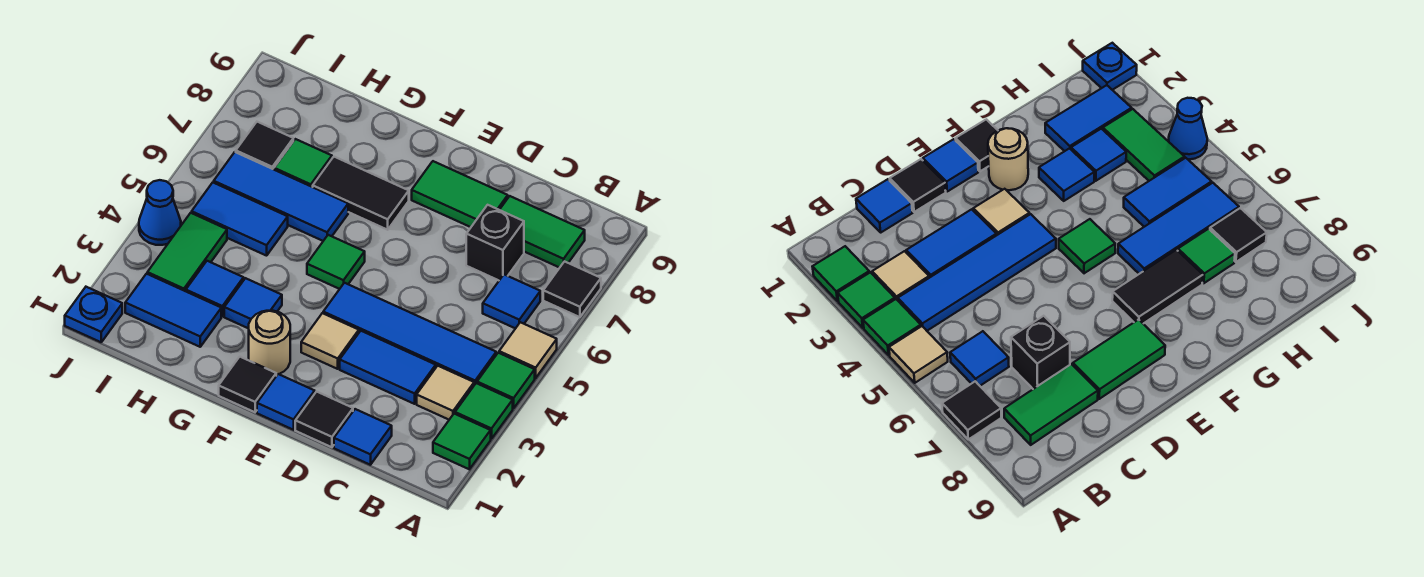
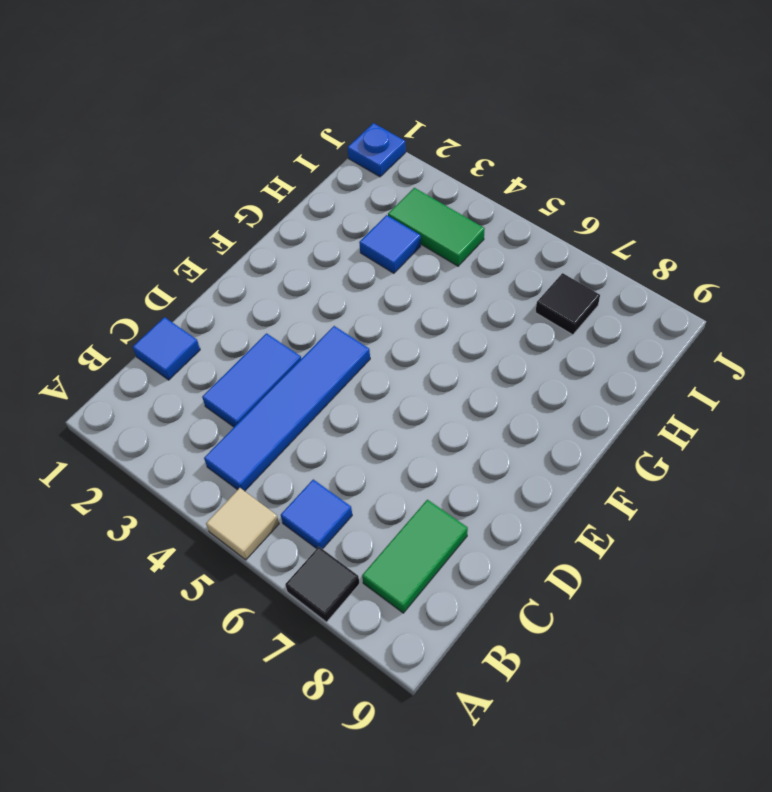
none -> green 1x1 tile [433,414,491,469]
none -> green 1x1 tile [455,383,513,439]
none -> green 1x1 tile [477,353,535,408]
none -> tan 1x1 tile [417,366,474,420]

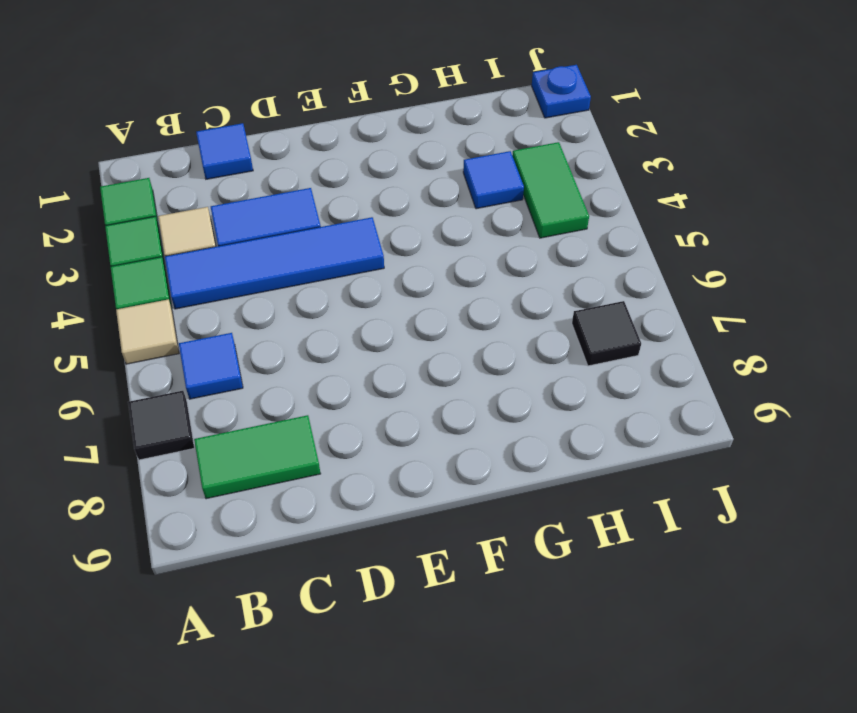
none -> black 1x1 brick [466,205,524,280]
none -> black 1x1 tile [295,392,353,447]
none -> green 1x2 tile [412,161,508,227]
none -> blue 1x1 tile [257,374,315,430]

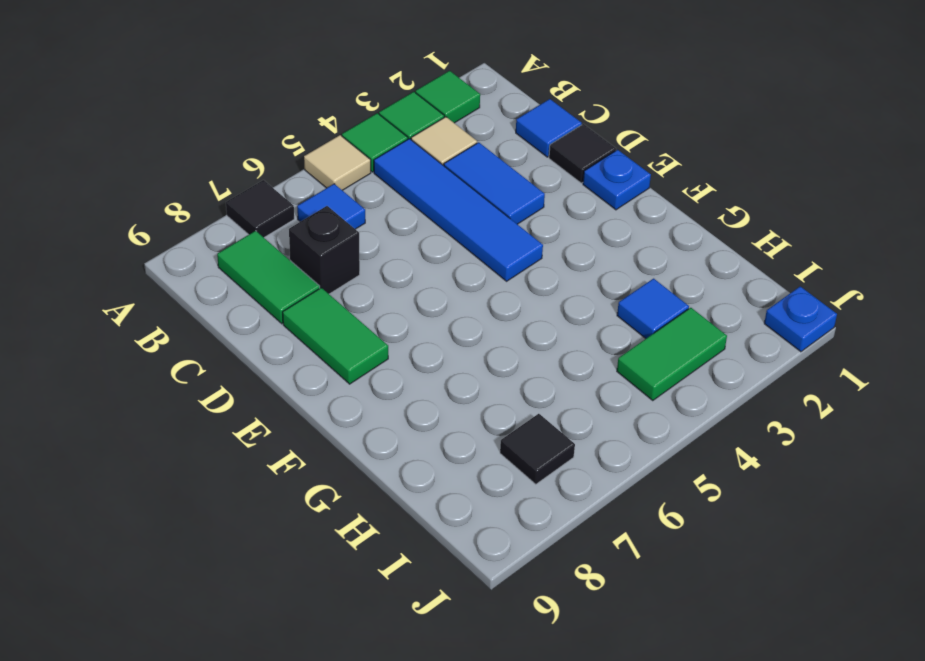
blue 1x1 plate [583,150,651,210] -> blue 1x1 tile [257,374,315,430]
none -> tan 1x1 tile [301,313,359,369]
none -> black 1x1 tile [219,357,276,412]
none -> tan 1x1 round brick [249,311,290,375]
none -> green 1x1 tile [307,235,365,289]

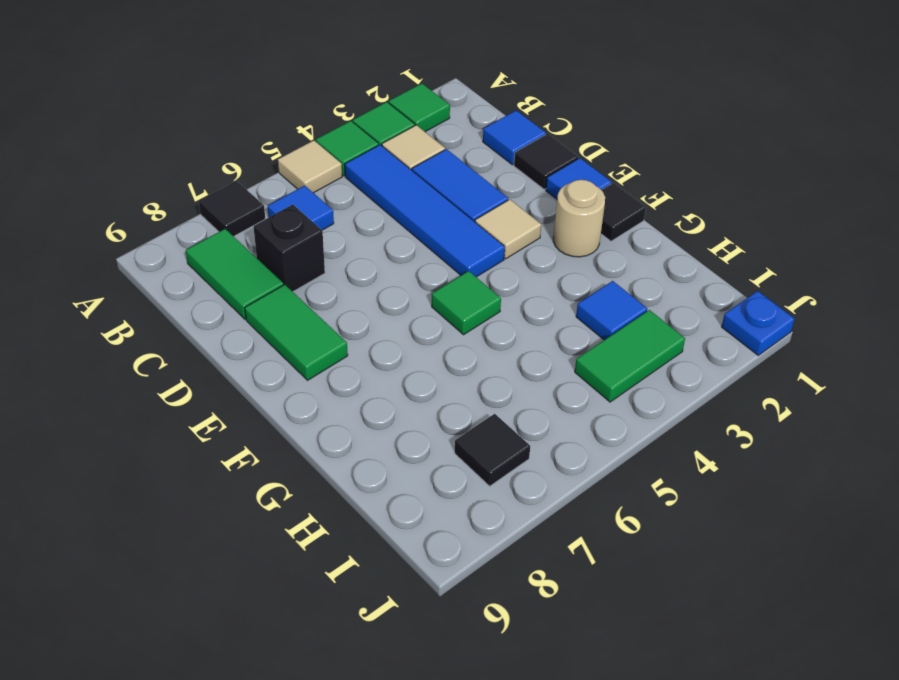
none -> black 1x2 tile [313,157,409,230]
none -> blue 1x1 tile [224,278,282,329]
none -> blue 1x3 tile [214,152,348,241]
none -> blue 1x2 tile [125,274,221,347]

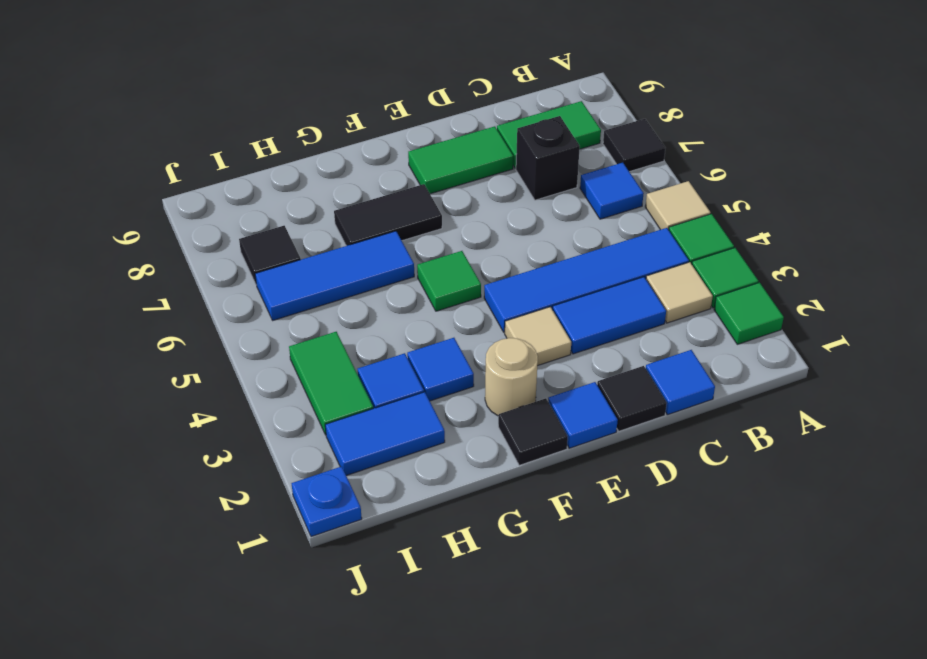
none -> blue 1x2 tile [192,182,288,256]
none -> green 1x1 tile [274,139,332,187]
none -> blue 1x1 cone [139,180,181,245]

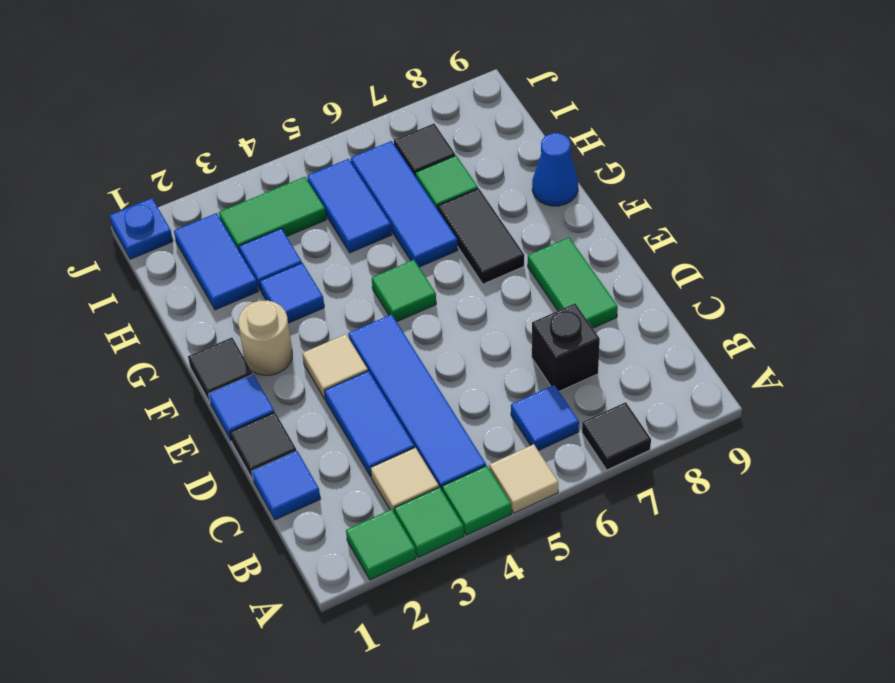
blue 1x1 cone [532,133,578,206] -> blue 1x1 cone moved to [139,180,181,245]
none -> green 1x2 tile [500,196,585,268]

